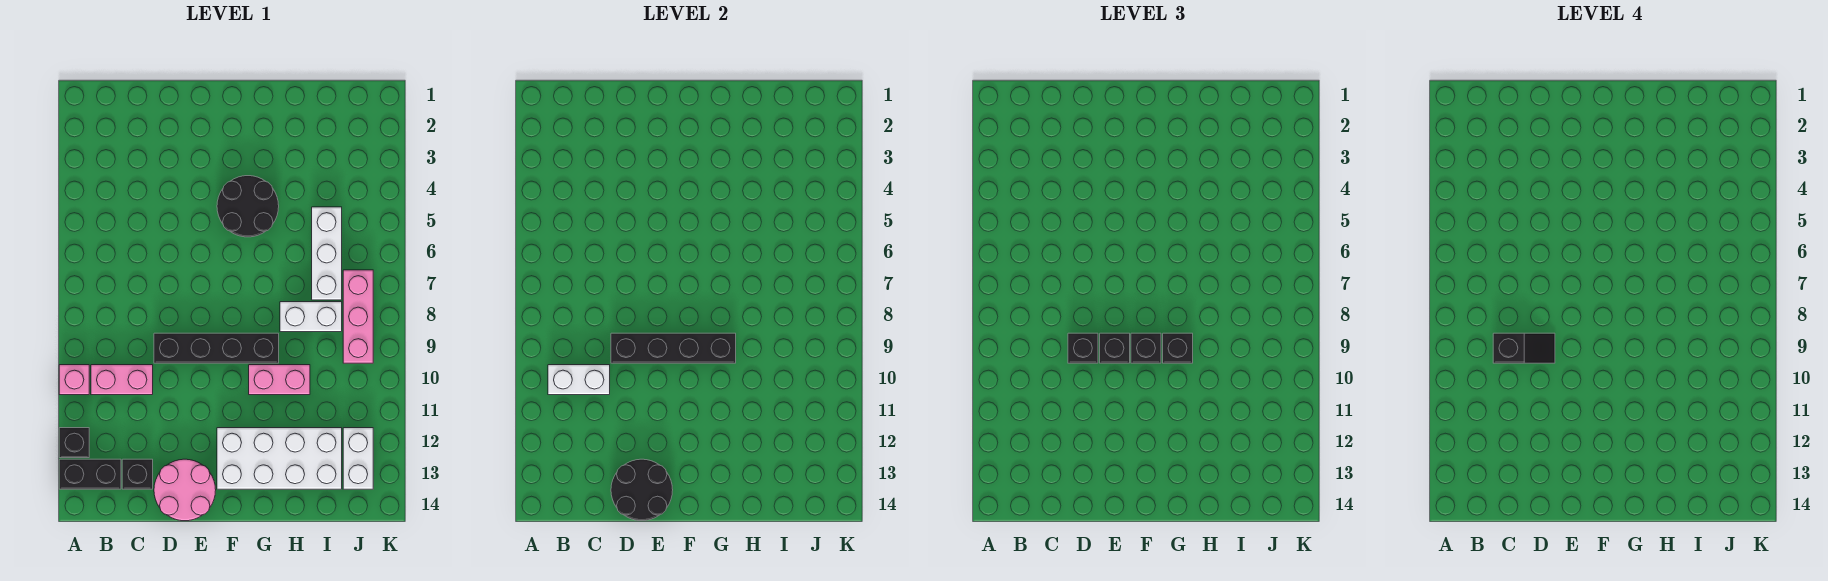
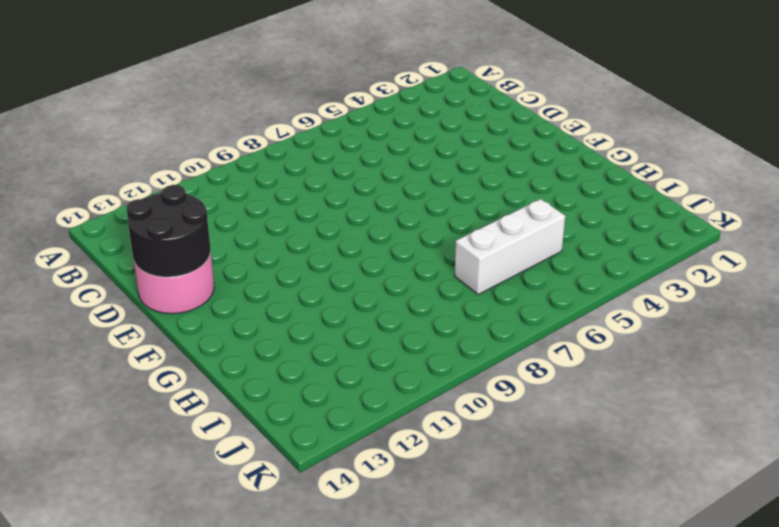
none -> pink 1x1 brick [59,365,89,395]
none -> black 1x1 brick [59,428,89,458]
none -> black 1x2 brick [59,459,121,489]

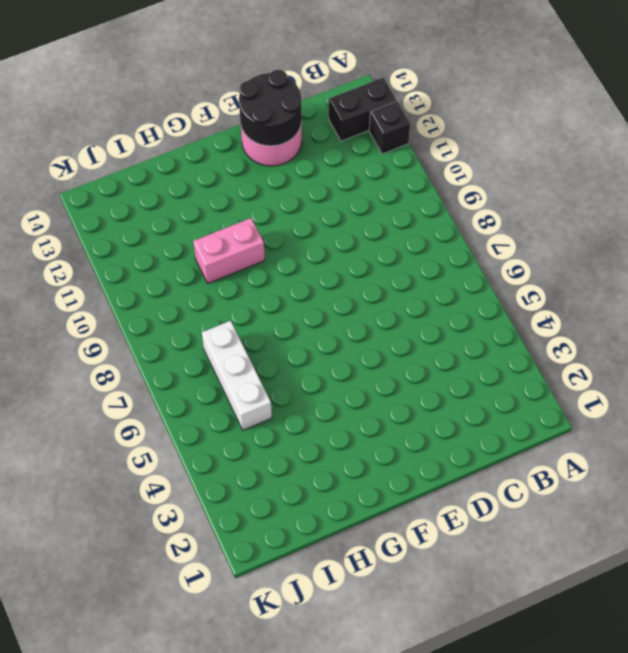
none -> pink 1x1 brick [59,365,89,395]
none -> pink 1x2 brick [91,365,153,395]
none -> black 1x1 brick [122,459,153,489]

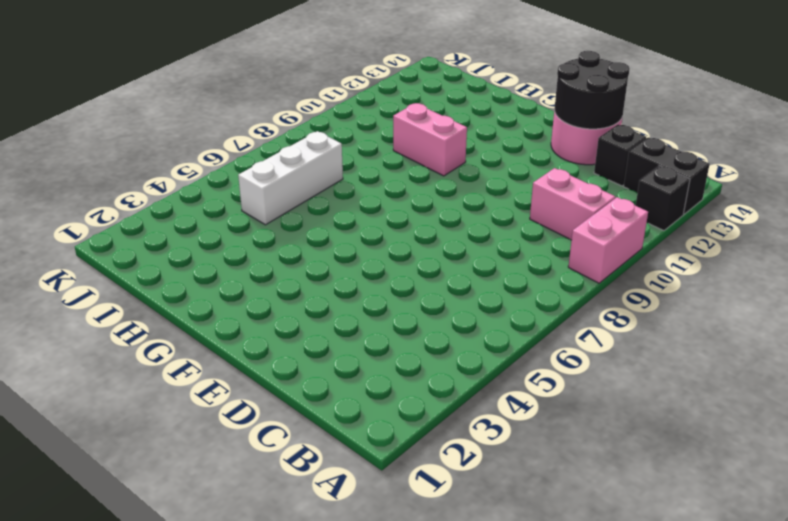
pink 1x2 brick [568,197,648,283] -> pink 1x1 brick [59,365,89,395]
none -> black 1x4 brick [154,333,279,363]
none -> black 2x2 round brick [217,176,279,237]
none -> white 2x4 brick [217,428,342,489]

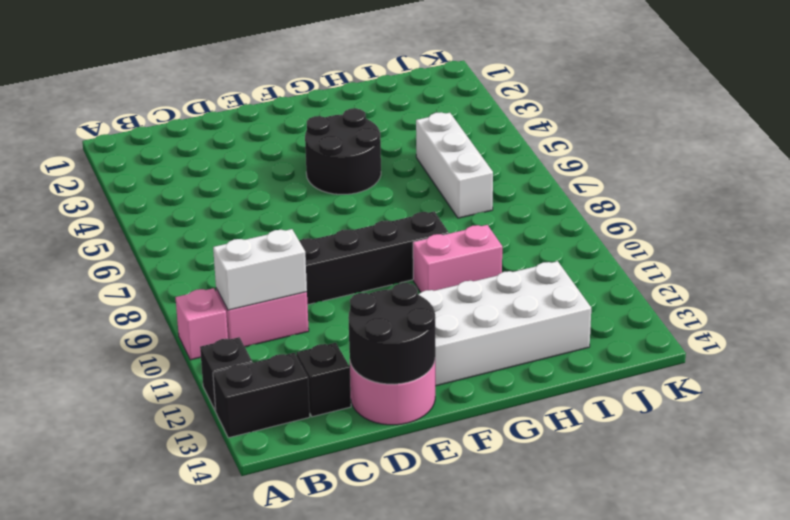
none -> white 1x2 brick [280,302,342,332]
none -> pink 1x3 brick [343,270,373,363]
none -> white 1x2 brick [343,428,373,489]

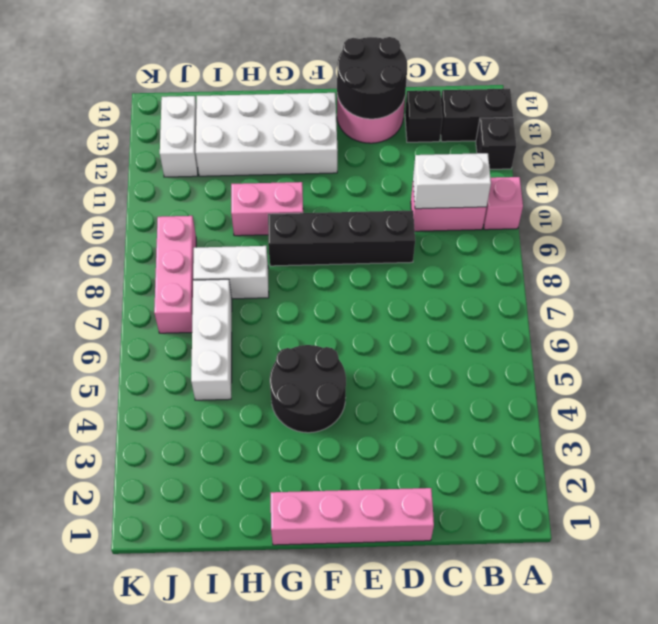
pink 1x4 brick [271,488,434,545] -> none
none -> black 1x4 brick [611,333,736,363]
none -> black 1x1 brick [1068,333,1098,363]
none -> black 1x1 brick [1100,333,1130,363]

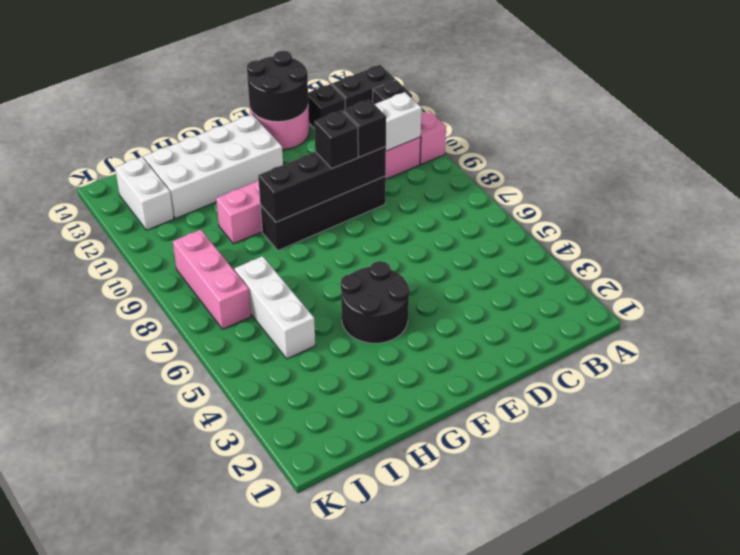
none -> white 1x2 brick [280,302,342,332]
none -> black 1x1 brick [1131,333,1161,363]
none -> black 1x1 brick [1163,333,1193,363]

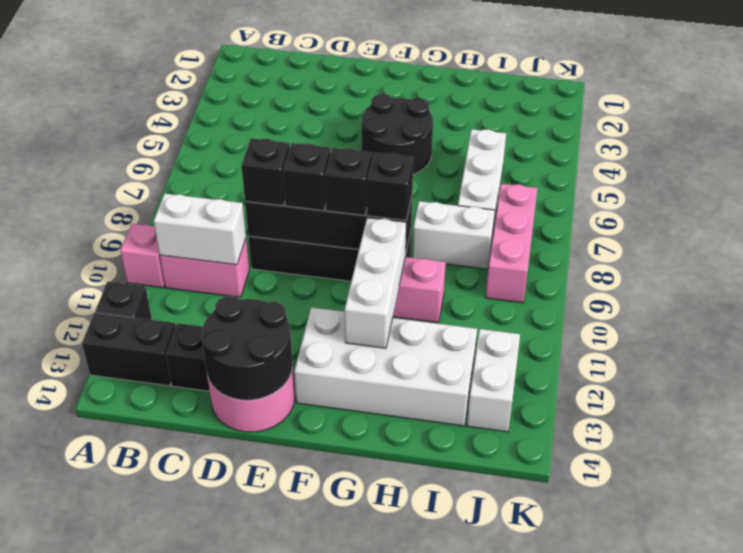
white 1x3 brick [345,218,406,348] -> none
none -> black 1x2 slope [1493,333,1555,363]

